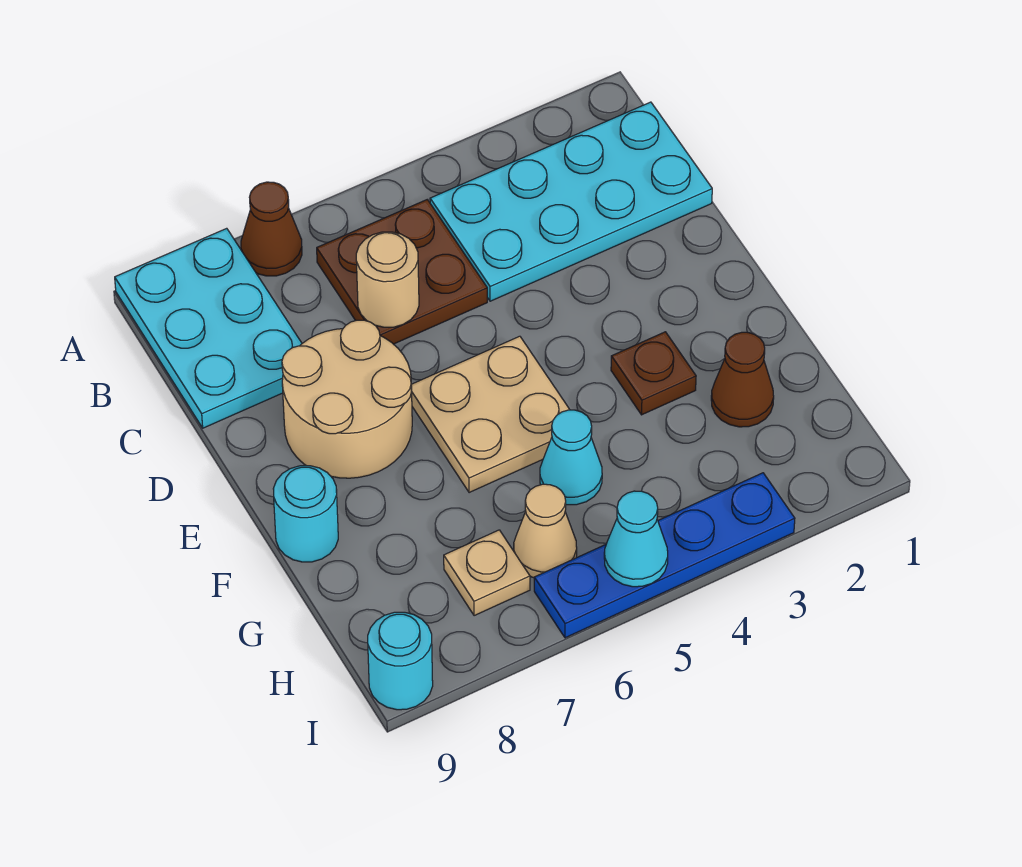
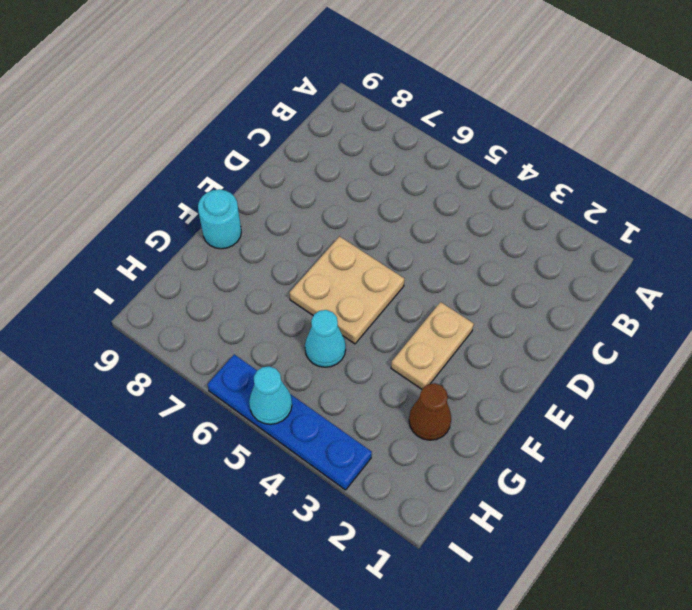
tan 1x2 plate [391,302,474,389] -> brown 1x1 plate [611,332,696,415]
none -> brown 1x1 cone [241,182,302,276]
none -> cyan 2x3 plate [115,228,302,428]
none -> cyan 2x4 plate [430,102,712,301]

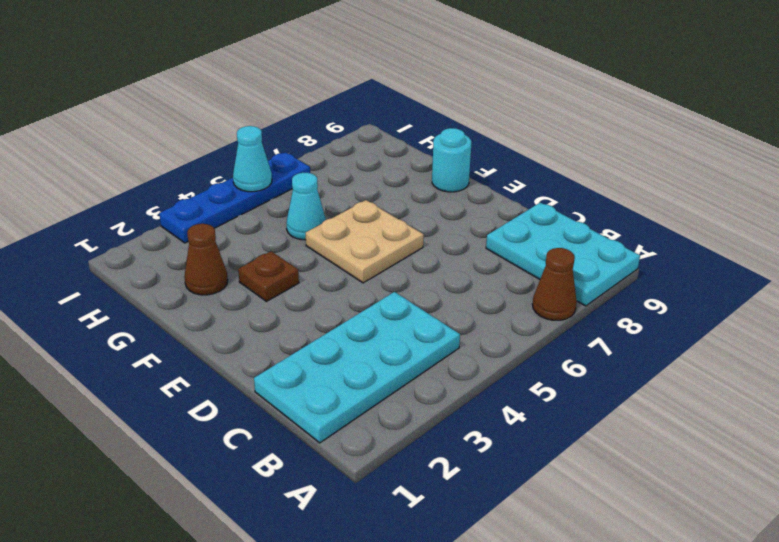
none -> brown 2x2 plate [317,200,487,344]
none -> tan 2x2 round brick [282,320,412,478]
none -> tan 1x1 cone [514,484,577,578]

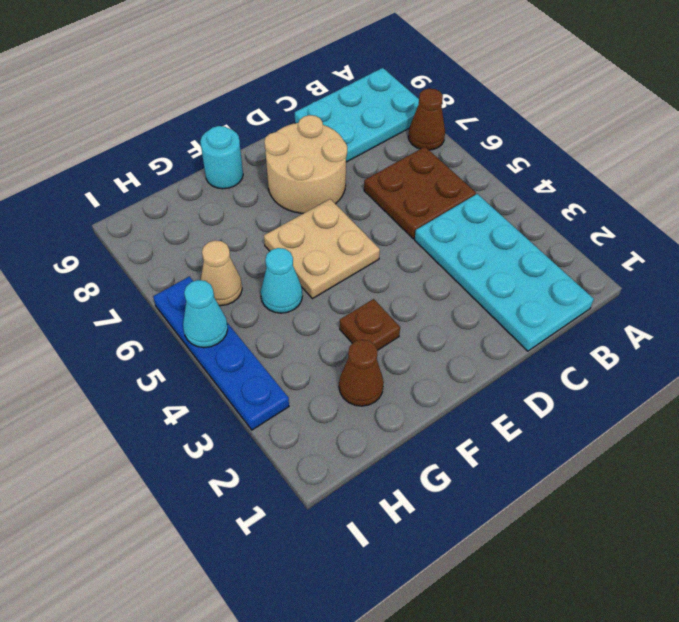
none -> tan 1x1 plate [444,530,530,616]
none -> cyan 1x1 round brick [368,612,433,710]
none -> tan 1x1 round brick [356,232,419,327]

